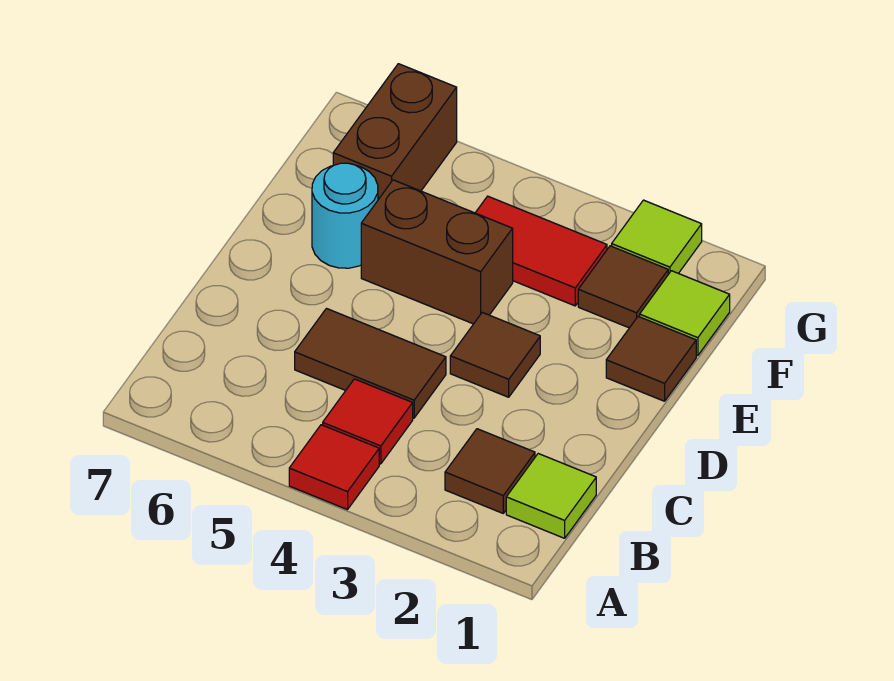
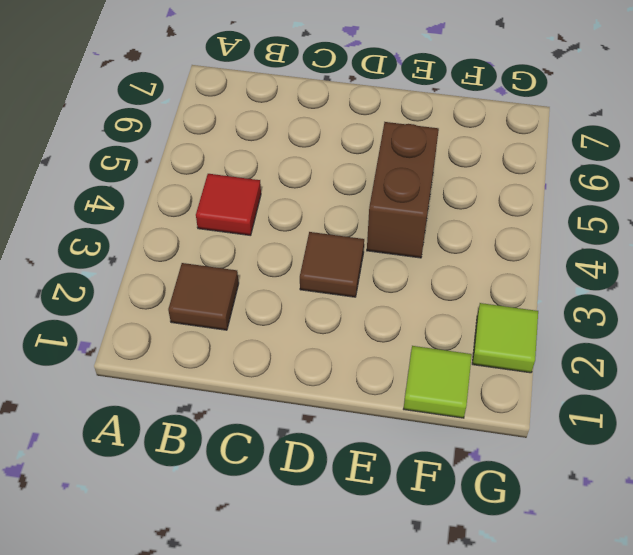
none -> red 1x1 tile [289,425,379,510]
none -> lime 1x1 tile [506,454,596,538]
none -> brown 1x2 tile [295,309,446,418]

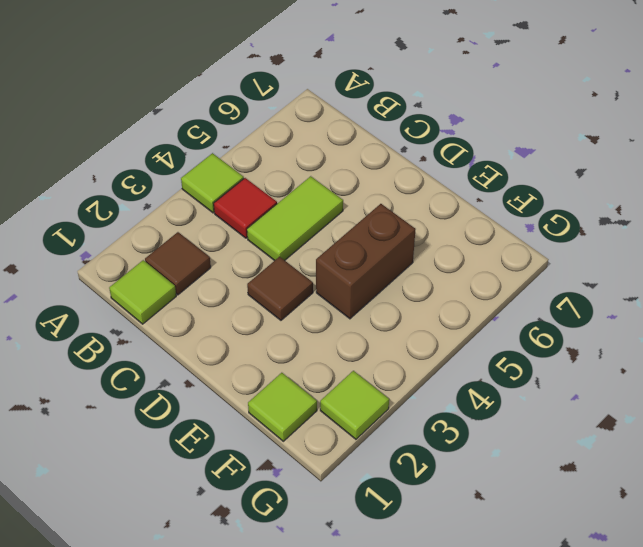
lime 1x1 tile [181,153,244,213] -> red 1x1 tile [289,425,379,510]
lime 1x2 tile [247,176,343,261] -> brown 1x2 tile [295,309,446,418]
none -> brown 1x1 tile [606,317,696,401]
none -> cyan 1x1 round brick [312,163,378,268]
none -> brown 1x1 tile [578,246,668,328]

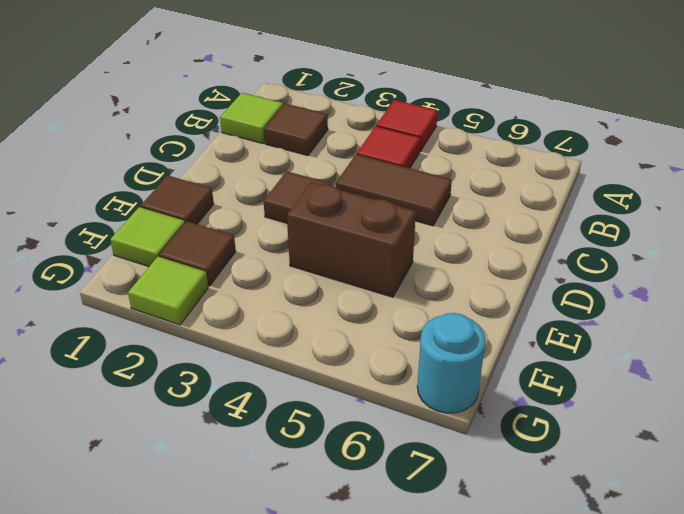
cyan 1x1 round brick [417,313,485,413] -> cyan 1x1 round brick moved to [312,163,378,268]
none -> red 1x2 tile [476,196,607,306]
none -> brown 1x2 brick [333,64,457,200]

